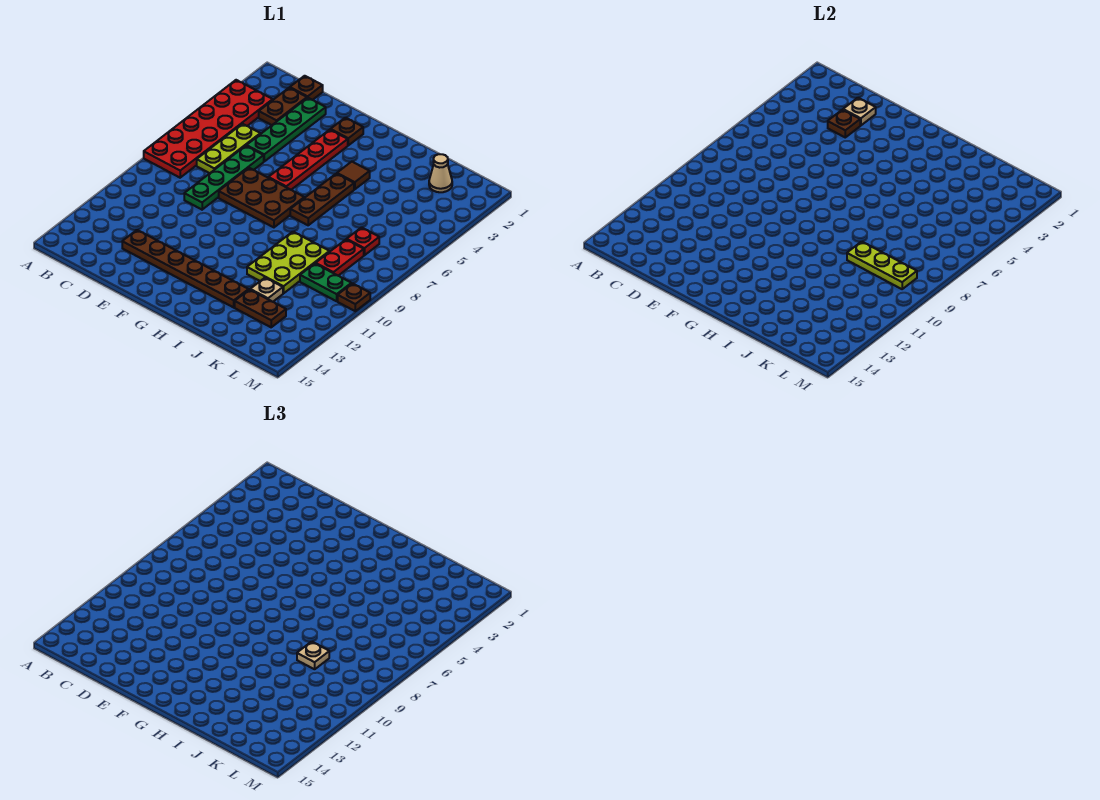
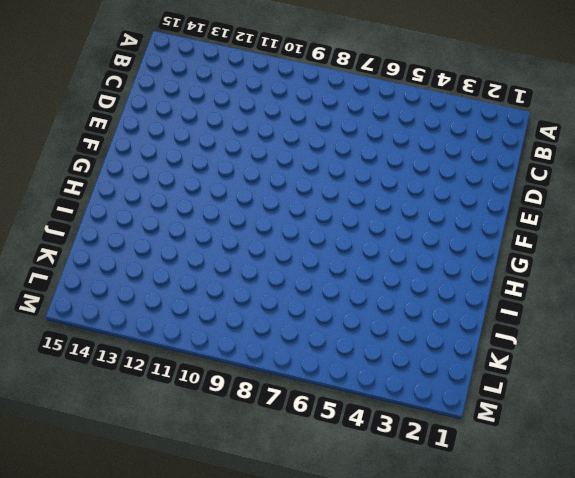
none -> red 2x6 plate [144,80,273,178]
none -> brown 1x1 plate [290,76,323,100]
none -> brown 1x2 plate [259,88,307,125]

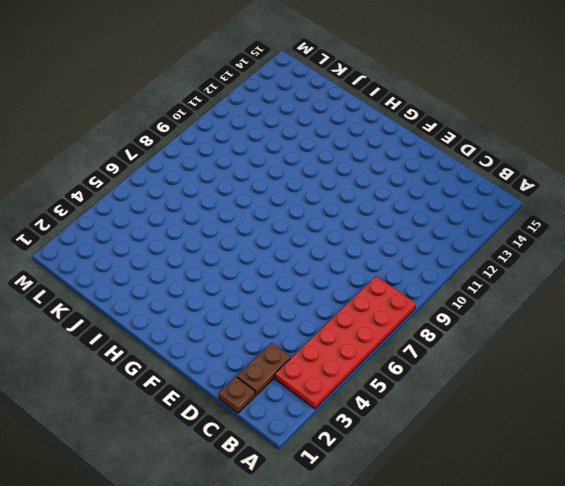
none -> lime 1x3 plate [197,124,260,173]
none -> green 1x4 plate [246,98,326,161]
none -> green 1x4 plate [184,146,264,210]

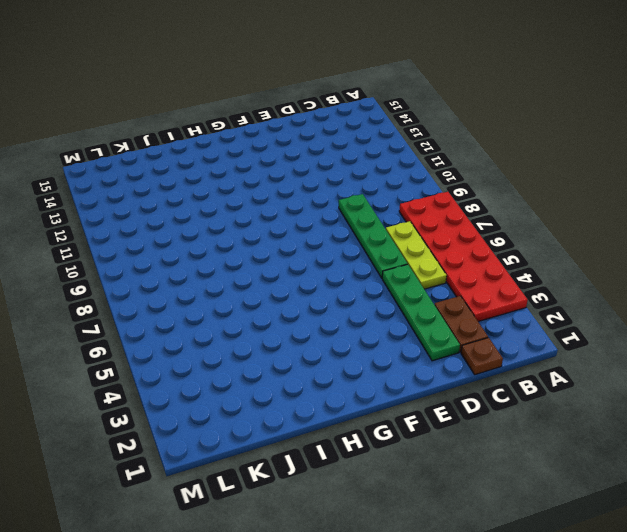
none -> brown 1x6 plate [122,230,249,307]
none -> brown 2x3 plate [219,168,304,227]
none -> brown 1x1 plate [331,118,363,145]

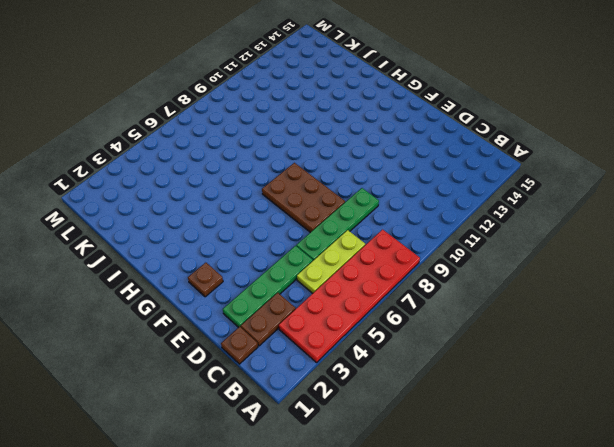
none -> brown 1x6 plate [122,230,249,307]
none -> red 1x4 plate [268,130,348,190]
none -> brown 1x1 tile [337,162,370,189]

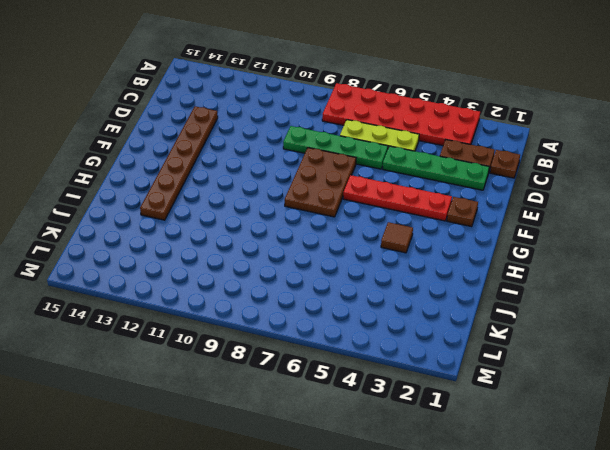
none -> brown 1x3 plate [290,174,354,225]
none -> lime 2x3 plate [247,232,329,293]
none -> tan 1x1 plate [250,278,283,302]

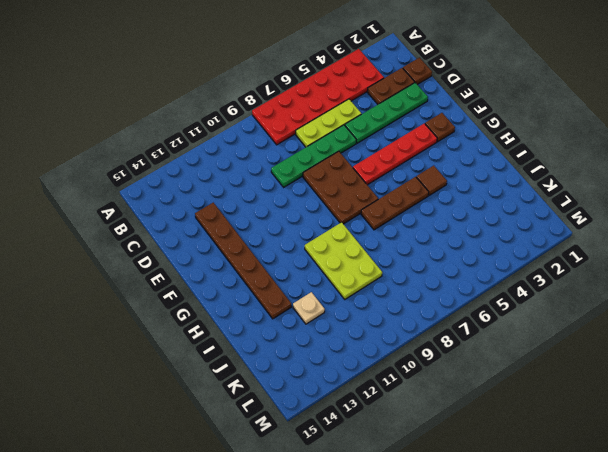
lime 2x3 plate [305,222,382,299] -> lime 2x3 plate turned to [247,232,329,293]
none -> brown 1x2 plate [235,290,286,327]
none -> tan 1x1 cone [429,154,452,192]
none -> red 1x1 plate [347,228,379,255]

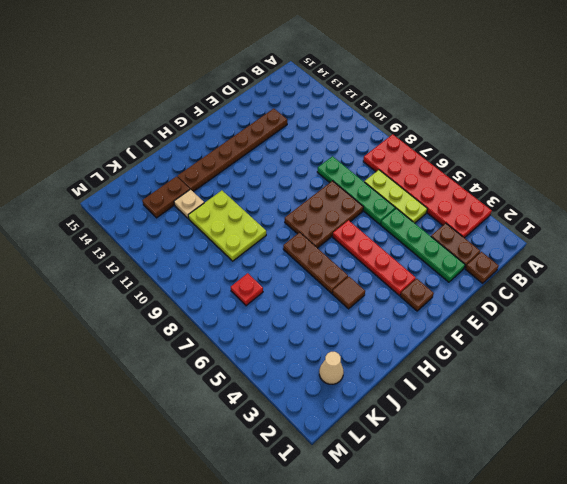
none -> red 1x2 plate [316,240,364,276]
none -> green 1x2 plate [300,264,351,301]
none -> brown 1x1 plate [338,283,370,311]

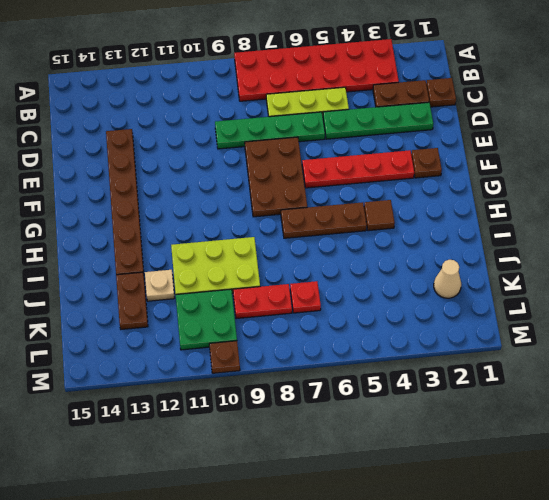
green 2x2 plate [176,289,237,350] -> green 1x2 plate [300,264,351,301]
none -> tan 1x1 plate [843,98,876,126]
none -> brown 1x1 plate [828,110,860,137]
none -> lime 1x3 plate [847,242,917,289]

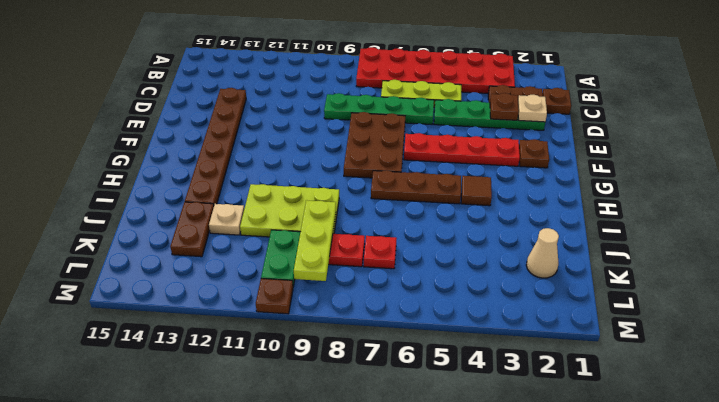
none -> tan 1x1 plate [297,642,329,669]

